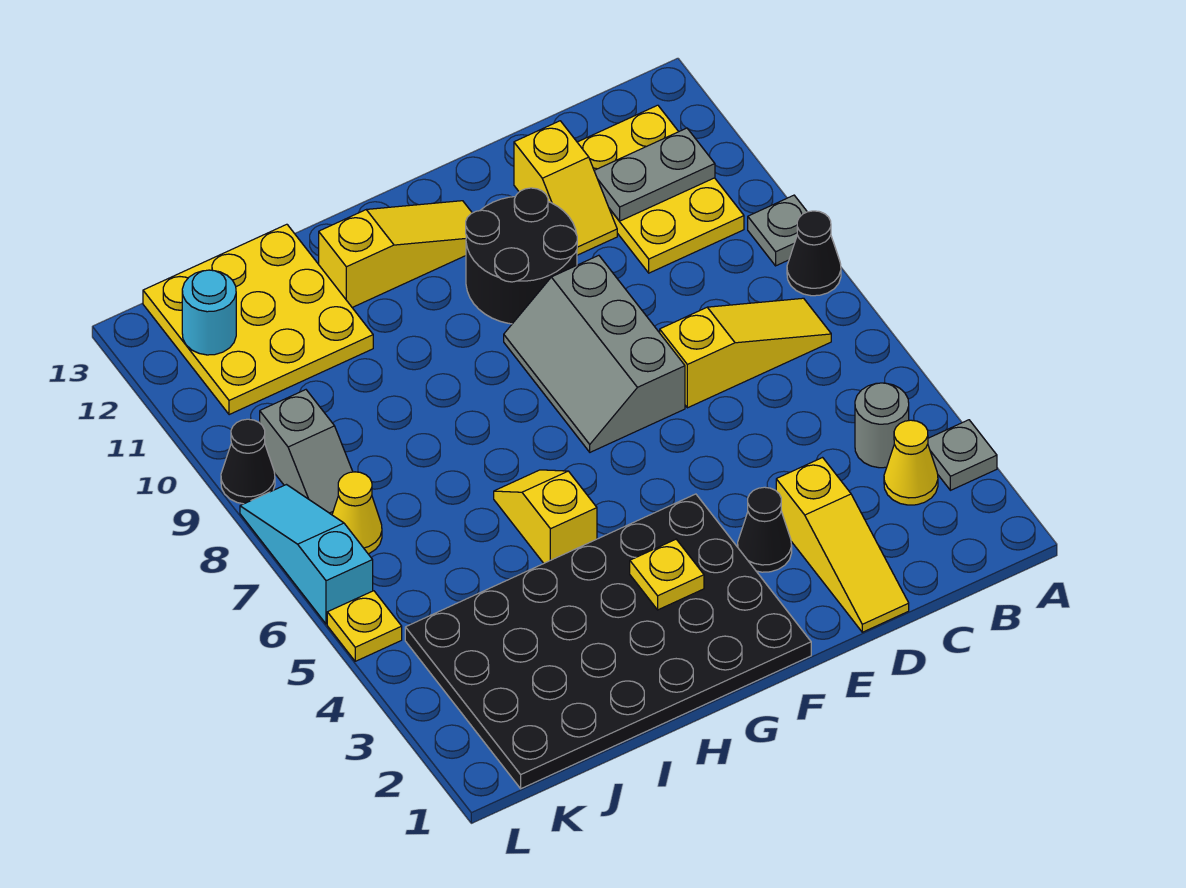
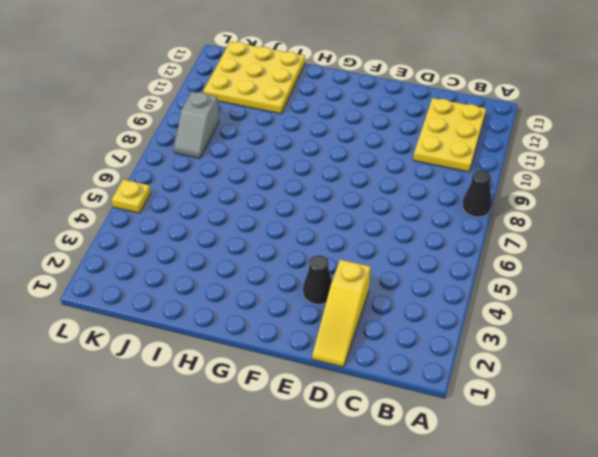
none -> grey 1x1 plate [928,420,997,490]
none -> grey 1x1 plate [748,195,807,266]
none -> yellow 1x1 cone [884,420,938,505]

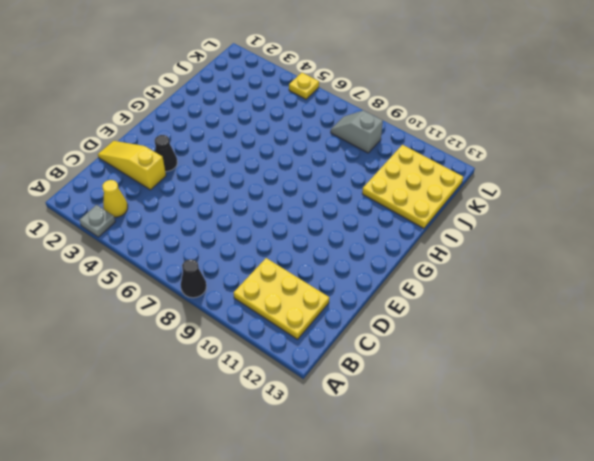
none -> grey 1x1 plate [748,195,807,266]
none -> grey 1x1 round brick [855,383,909,468]
none -> yellow 1x3 slope [660,298,831,408]

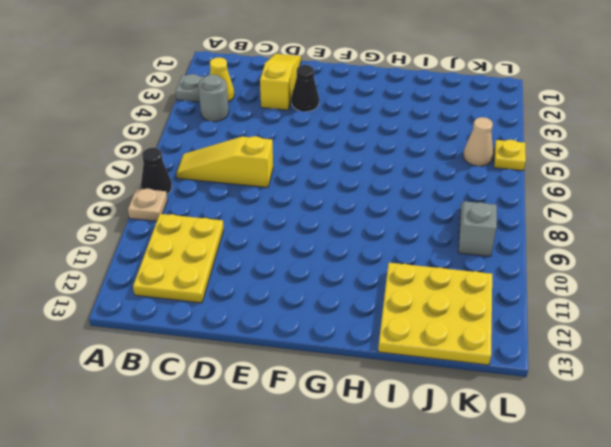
tan 1x1 plate [128,188,167,221] -> grey 1x1 plate [748,195,807,266]
tan 1x1 cone [463,117,493,166] -> none
none -> yellow 1x2 slope [514,121,617,255]
none -> grey 2x3 slope [504,255,685,452]
none -> black 2x2 round brick [466,188,577,324]

